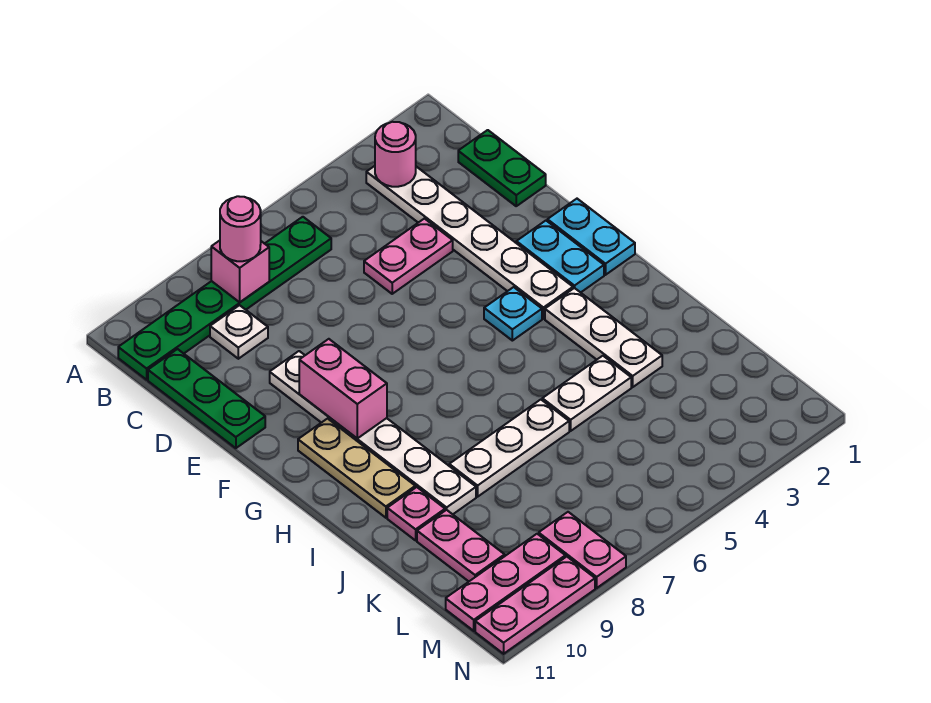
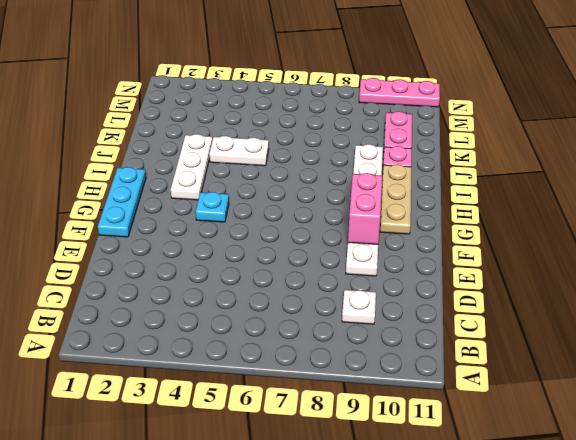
cyan 1x3 plate [98,167,146,237] -> cyan 1x2 plate [547,199,635,275]
none -> white 1x6 plate [366,166,573,319]
none -> green 1x6 plate [118,217,331,380]
none -> green 1x2 plate [458,130,546,206]

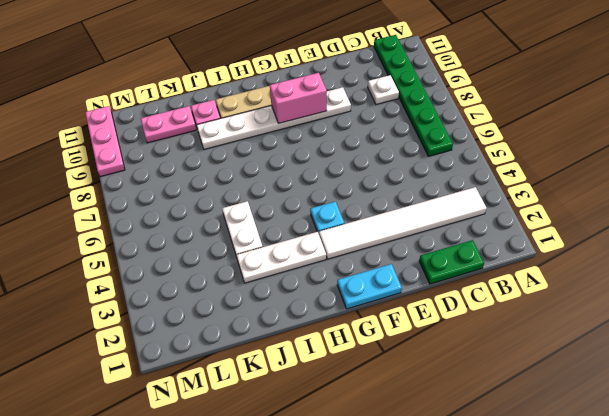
white 1x6 tile [319,187,487,259] -> white 1x6 plate [366,166,573,319]
none -> green 1x3 plate [148,349,265,448]
none -> pink 1x2 plate [364,219,453,294]
none -> cyan 1x2 plate [516,221,604,293]

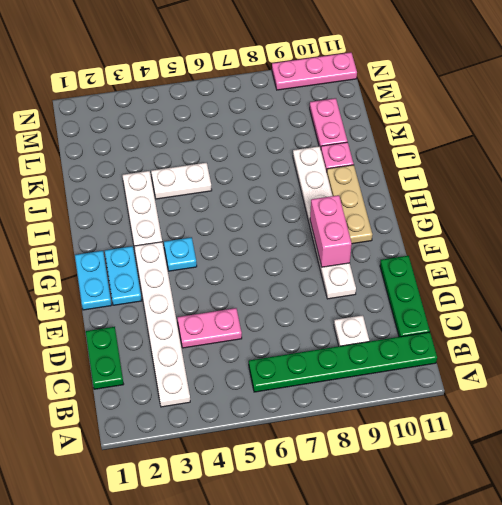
none -> white 1x3 plate [449,400,569,497]
none -> pink 1x2 plate [539,512,626,588]
none -> pink 1x3 plate [446,534,565,631]

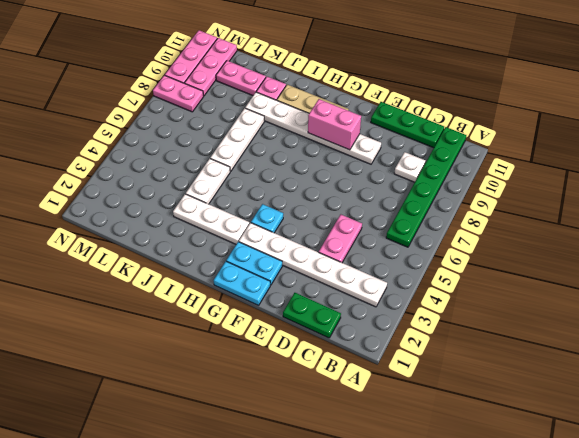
none -> pink 1x1 round brick [375,122,416,187]
none -> pink 1x1 brick [211,241,269,302]
none -> pink 1x1 round brick [220,196,261,261]

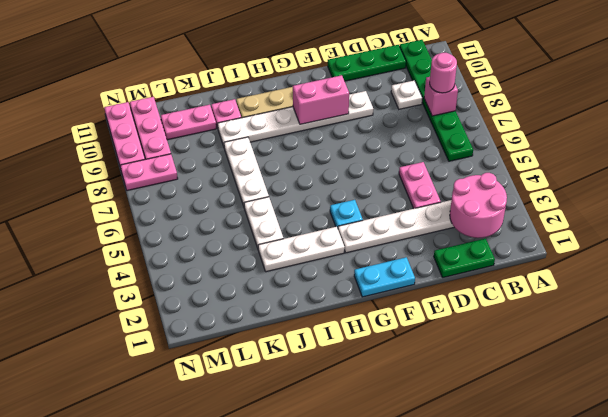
pink 2x2 round brick [450,173,507,238] -> pink 1x1 round brick [375,122,416,187]
none -> cyan 1x2 plate [516,221,604,293]

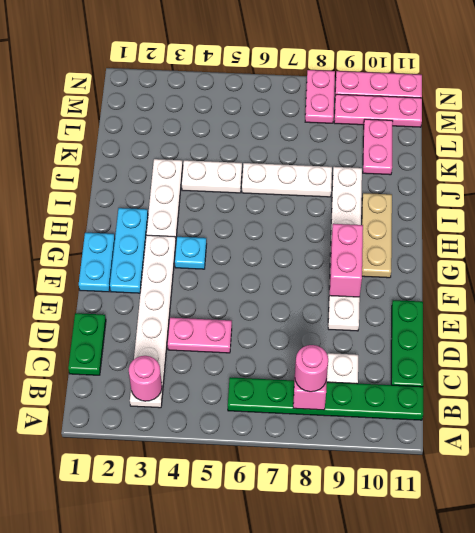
cyan 1x3 plate [110,208,148,293] -> cyan 1x2 plate [516,221,604,293]
none -> pink 1x1 plate [387,487,445,540]

